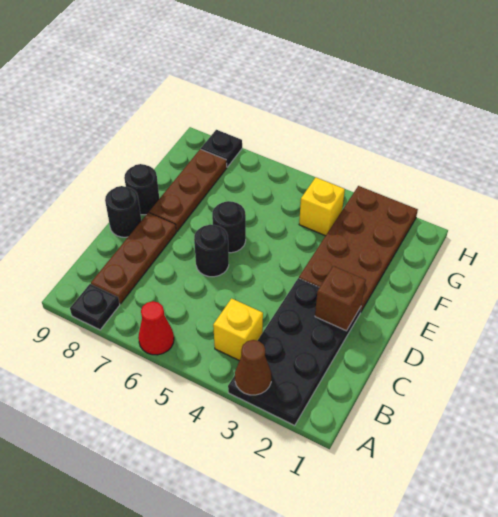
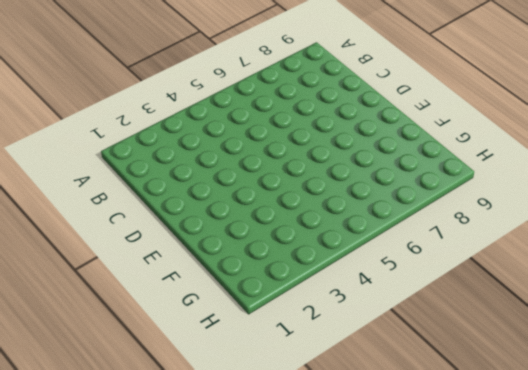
none -> black 2x4 plate [228,278,361,425]
none -> red 1x1 cone [138,301,174,355]
none -> black 1x1 plate [70,284,120,330]

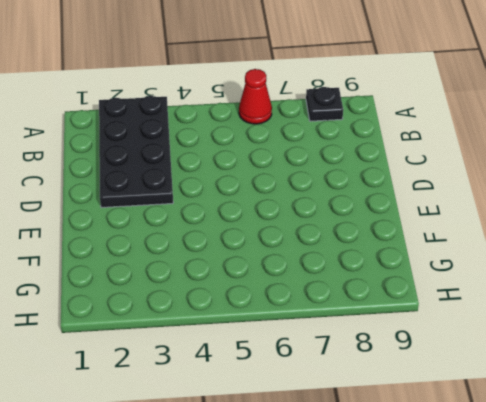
none -> yellow 1x1 brick [213,298,263,361]
none -> brown 1x3 plate [91,213,176,304]
none -> black 1x1 round brick [194,225,229,277]

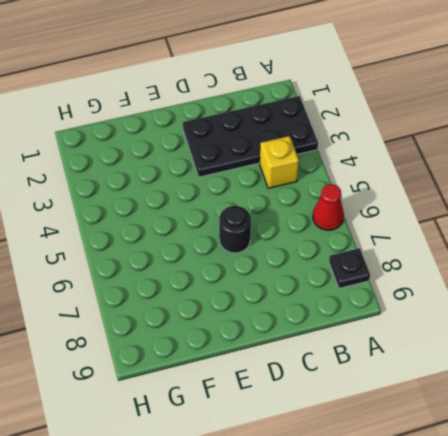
none -> brown 1x3 plate [91,213,176,304]
none -> black 1x1 round brick [105,186,141,237]
none -> brown 2x4 plate [299,186,418,312]

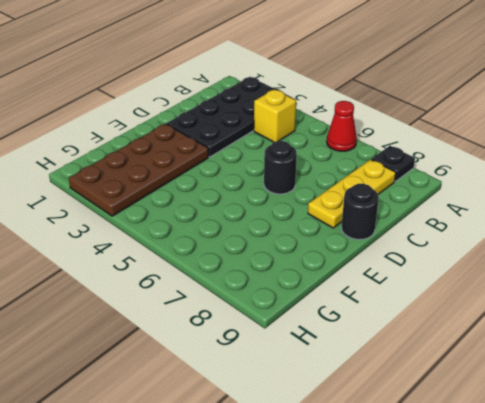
yellow 1x3 plate [308,159,396,228] -> brown 1x3 plate [91,213,176,304]
none -> black 1x1 round brick [212,201,246,253]
none -> brown 1x3 plate [149,149,227,232]
none -> black 1x1 round brick [124,164,159,215]

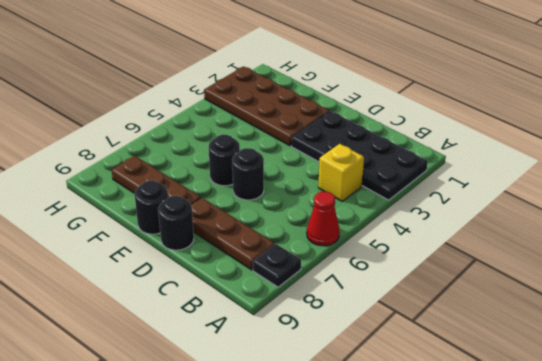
none -> yellow 1x1 brick [299,177,345,236]
none -> black 1x1 plate [201,130,242,167]
none -> brown 1x1 cone [235,340,271,395]

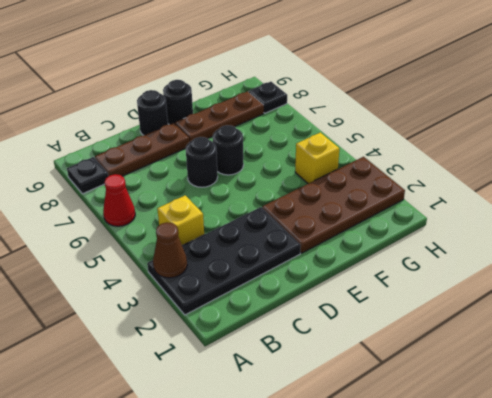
none -> brown 1x1 brick [315,266,366,331]

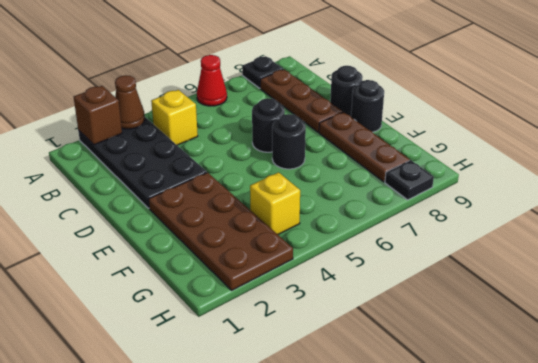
brown 1x1 brick [74,86,122,145] -> brown 1x1 brick moved to [315,266,366,331]

